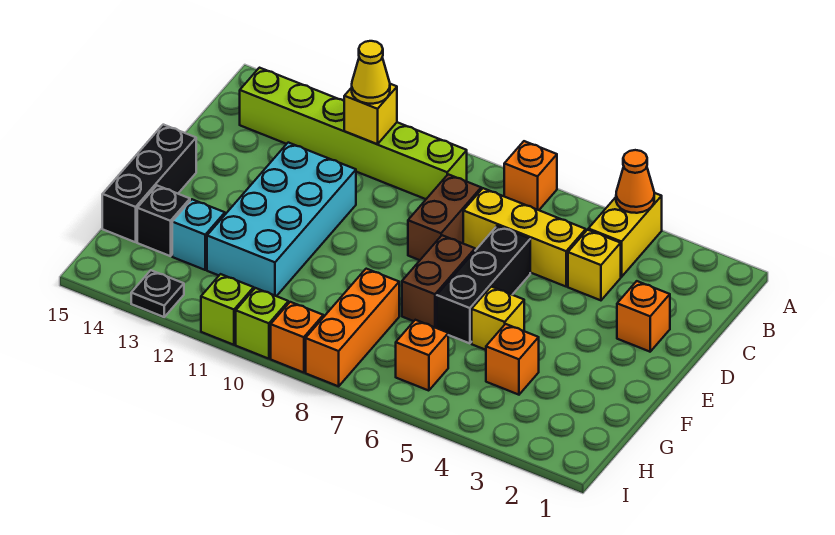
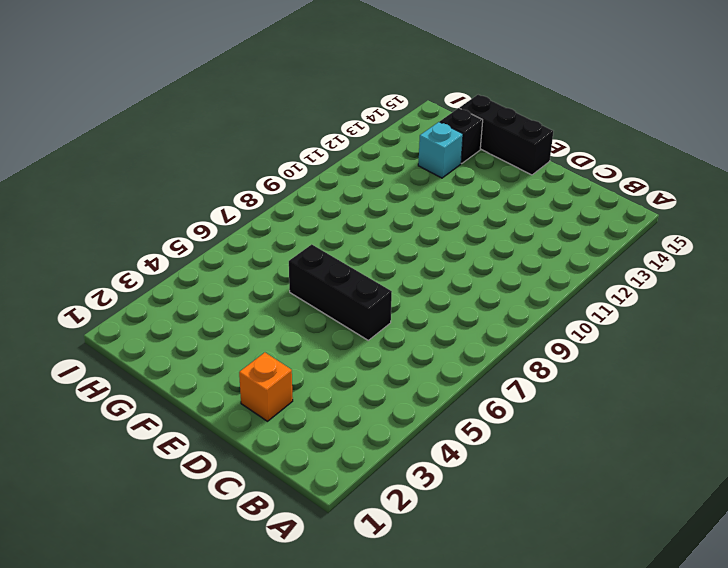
none -> yellow 1x2 brick [588,193,662,277]
none -> orange 1x1 brick [504,141,557,210]
none -> lime 1x6 brick [240,68,467,199]

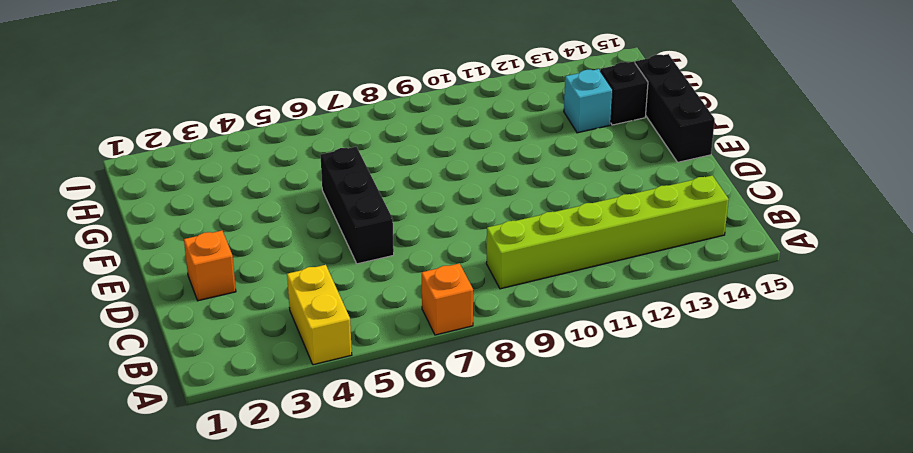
none -> yellow 1x1 brick [568,230,621,300]
none -> yellow 1x3 brick [463,188,586,286]
none -> brown 1x2 brick [408,174,481,260]

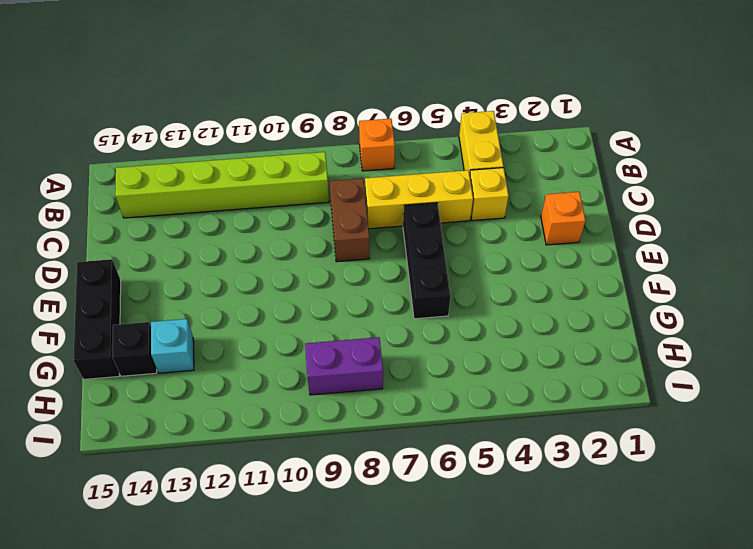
purple 1x2 brick [305,337,383,395] -> orange 1x3 brick [306,269,399,386]
none -> cyan 2x4 brick [207,143,356,296]
none -> brown 1x2 brick [402,235,475,328]
none -> yellow 1x1 brick [472,287,524,350]

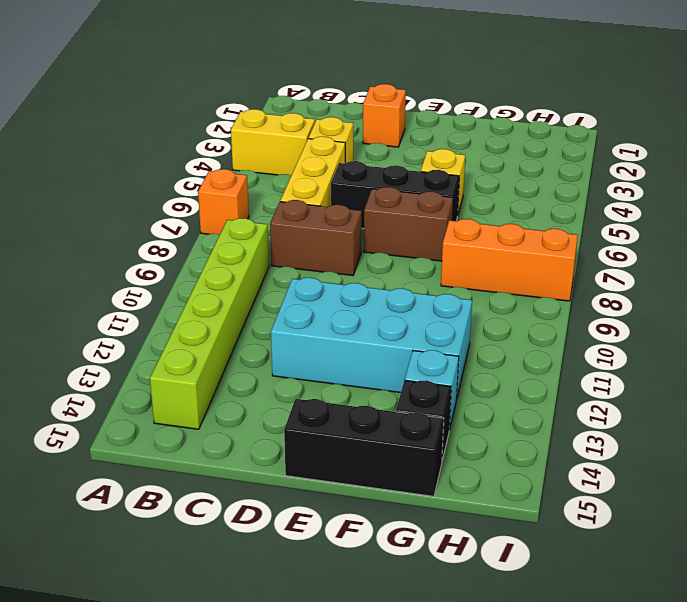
none -> orange 1x1 brick [486,324,539,395]
none -> orange 1x1 brick [396,320,448,391]
none -> orange 1x1 brick [271,302,323,373]

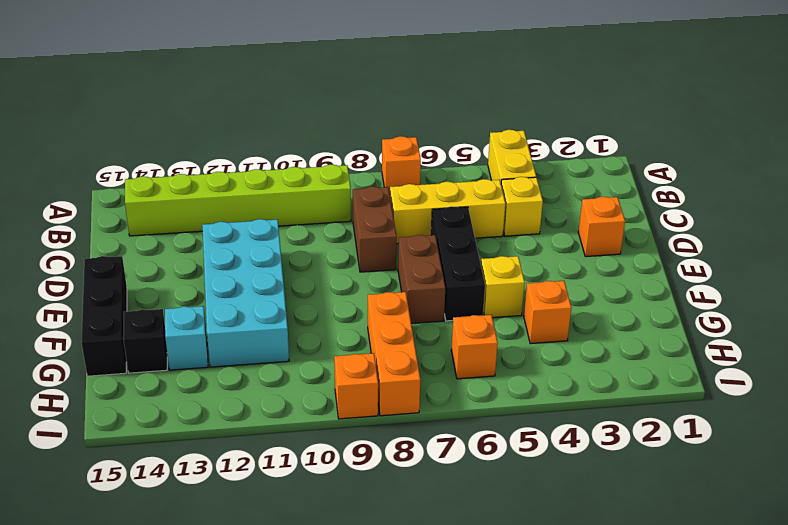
none -> lime 1x1 brick [236,288,288,359]
none -> lime 1x1 brick [201,274,254,345]
none -> black 1x1 plate [131,270,184,317]

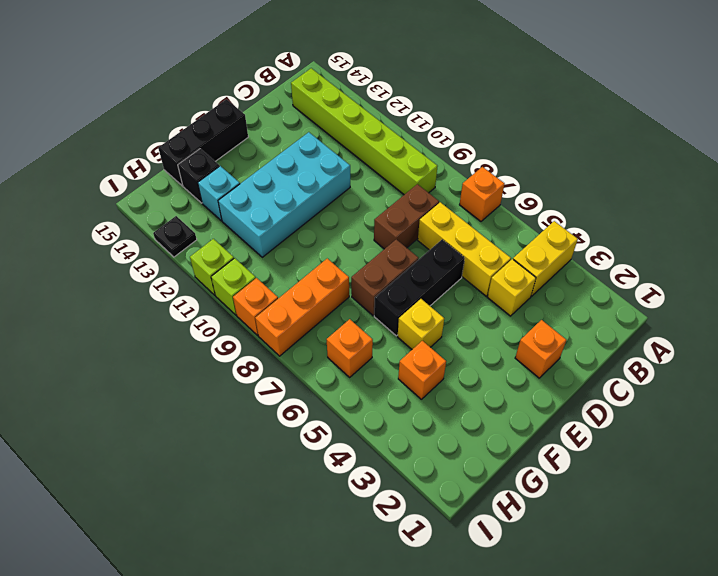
none -> orange 1x1 cone [616,150,654,213]
none -> yellow 1x1 brick [344,84,397,144]
none -> yellow 1x1 cone [352,41,390,104]

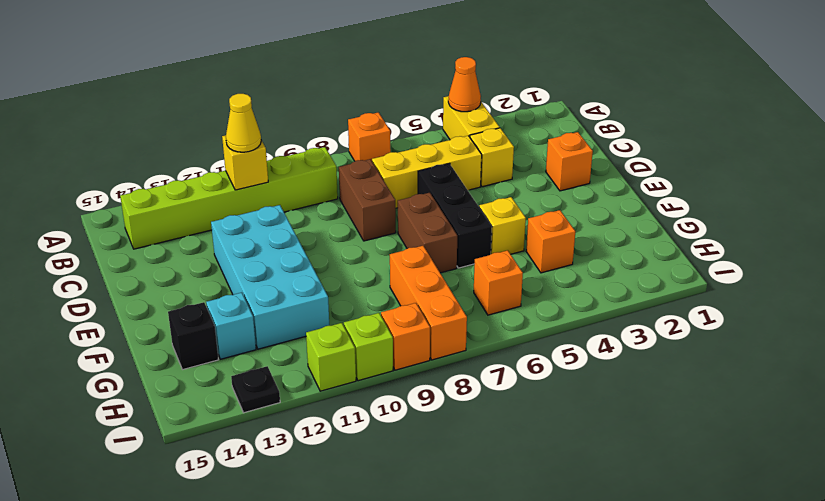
none -> black 1x3 brick [102,125,196,242]

